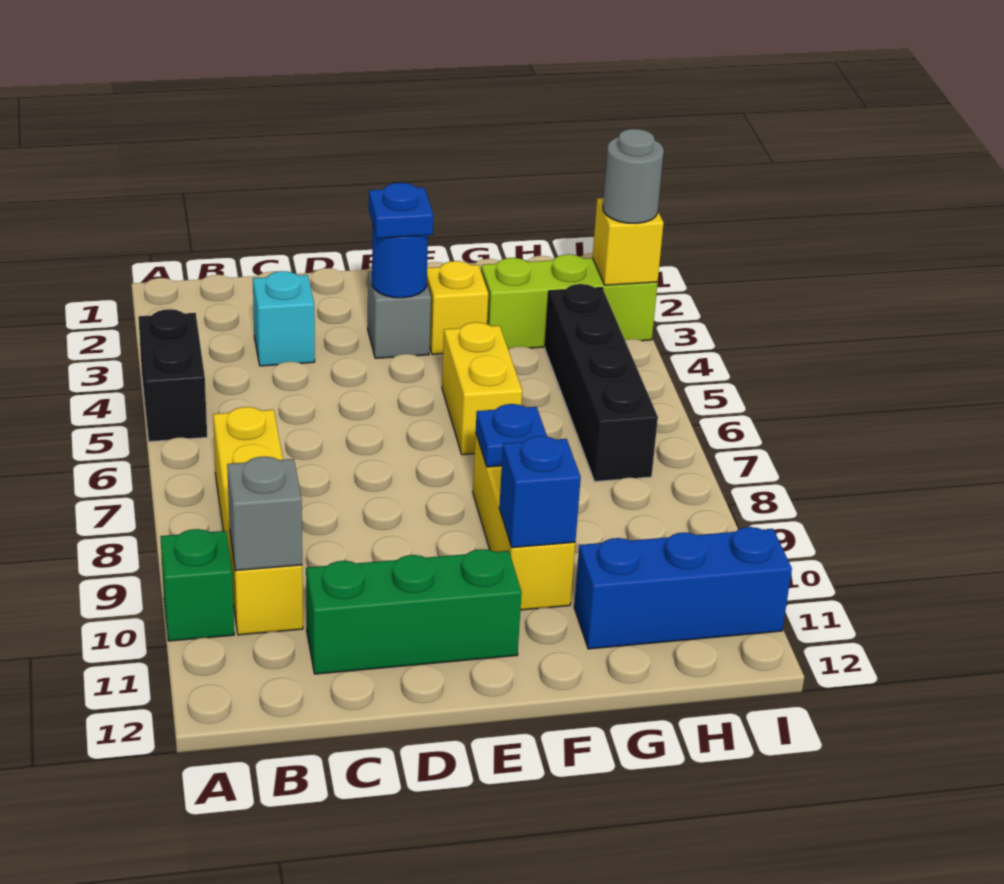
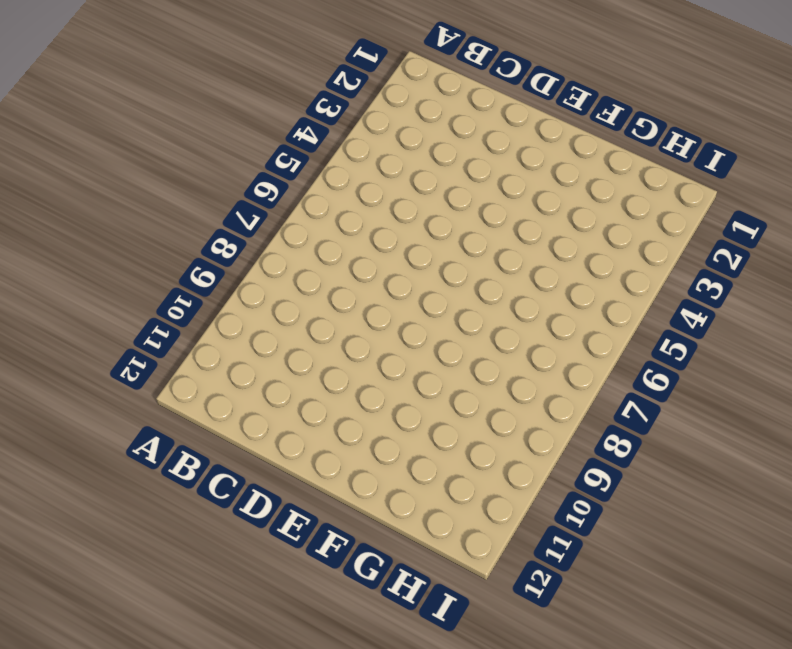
none -> black 1x2 brick [138,309,207,442]
none -> green 1x1 brick [160,529,234,641]
none -> yellow 1x4 brick [213,407,303,635]

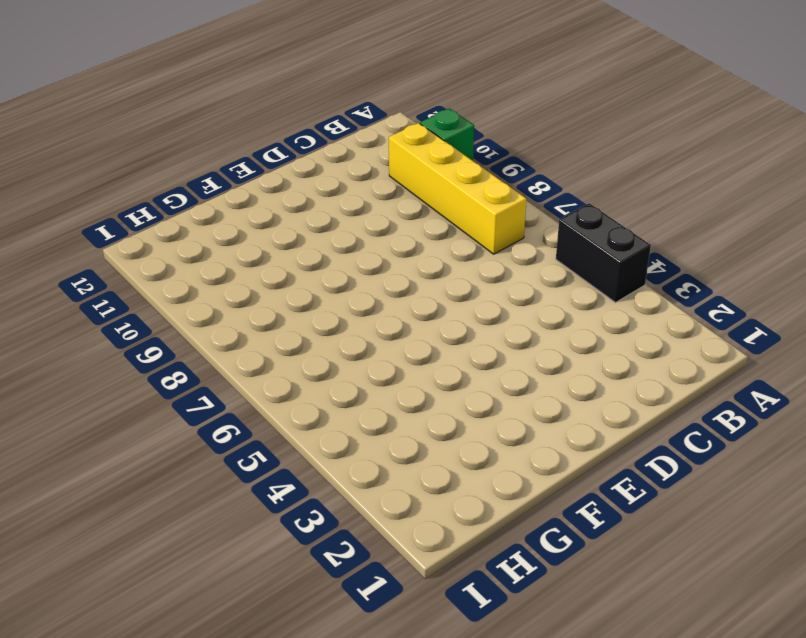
none -> cyan 1x1 brick [253,271,315,366]
none -> green 1x3 brick [306,549,522,674]
none -> grey 1x1 brick [368,271,431,358]

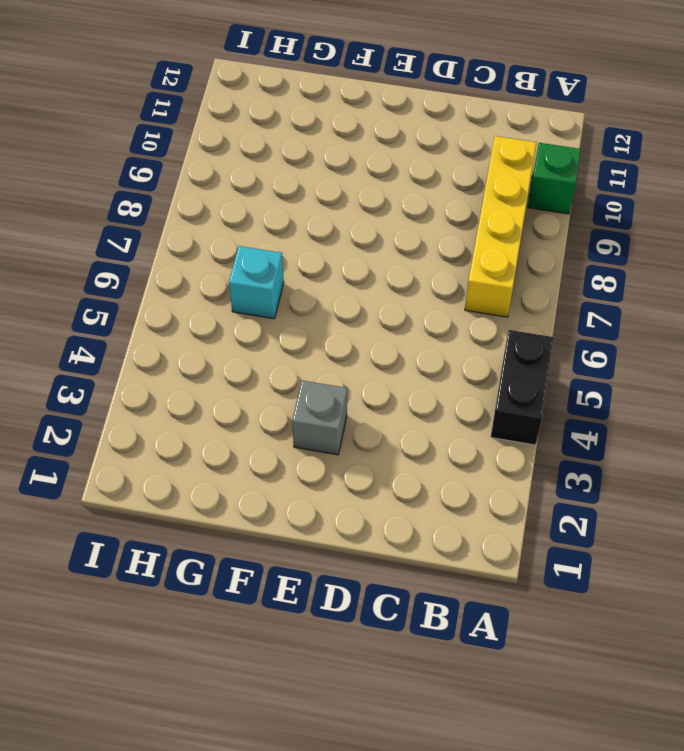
cyan 1x1 brick [229,246,284,319] -> cyan 1x1 brick moved to [253,271,315,366]
none -> green 1x3 brick [306,549,522,674]
none -> yellow 1x1 brick [427,261,488,355]
none -> yellow 1x2 brick [442,322,522,455]

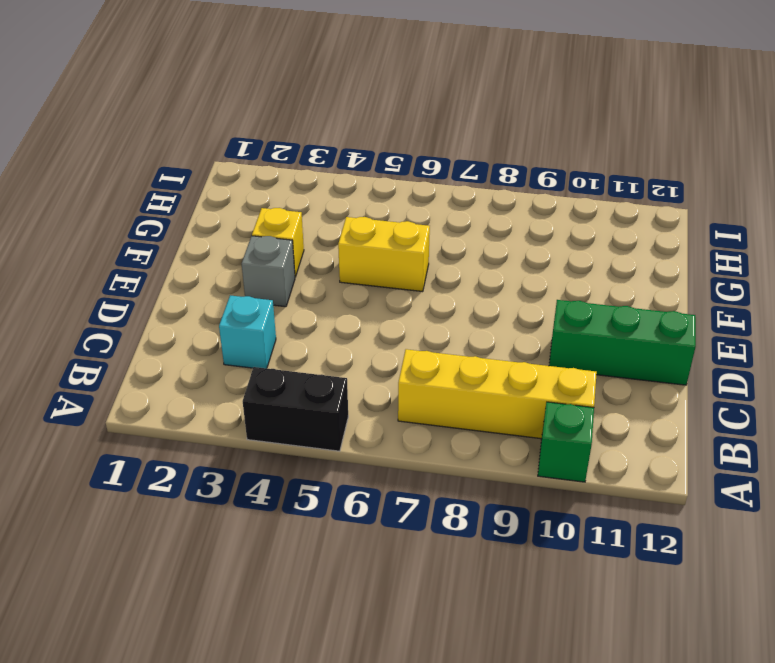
green 1x3 brick [549,300,696,385] -> green 1x3 brick turned to [306,549,522,674]
none -> yellow 1x3 brick [473,435,575,610]
none -> lime 1x3 brick [481,254,658,349]
none -> blue 1x3 brick [574,527,792,649]

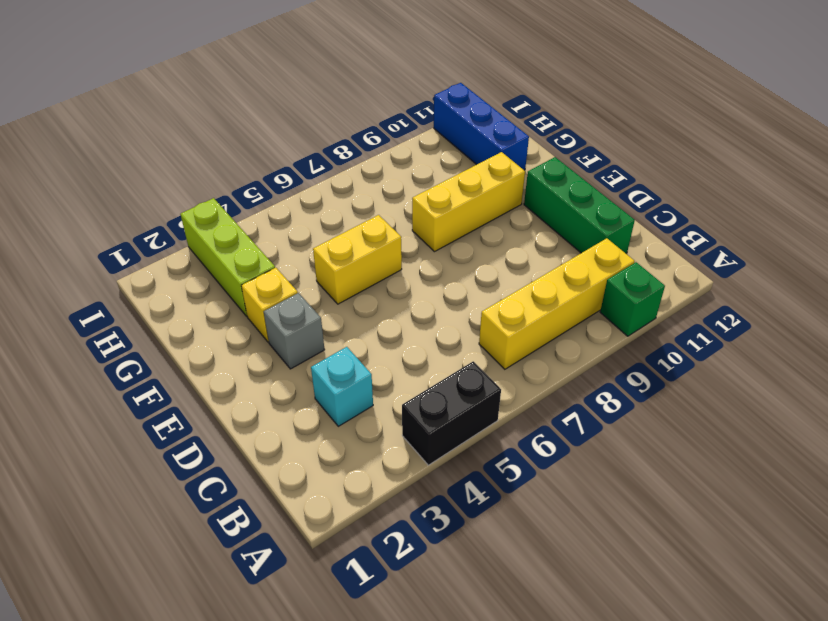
none -> black 1x4 brick [545,284,658,481]
none -> grey 1x1 brick [227,456,302,571]
none -> blue 1x1 round brick [372,227,428,298]

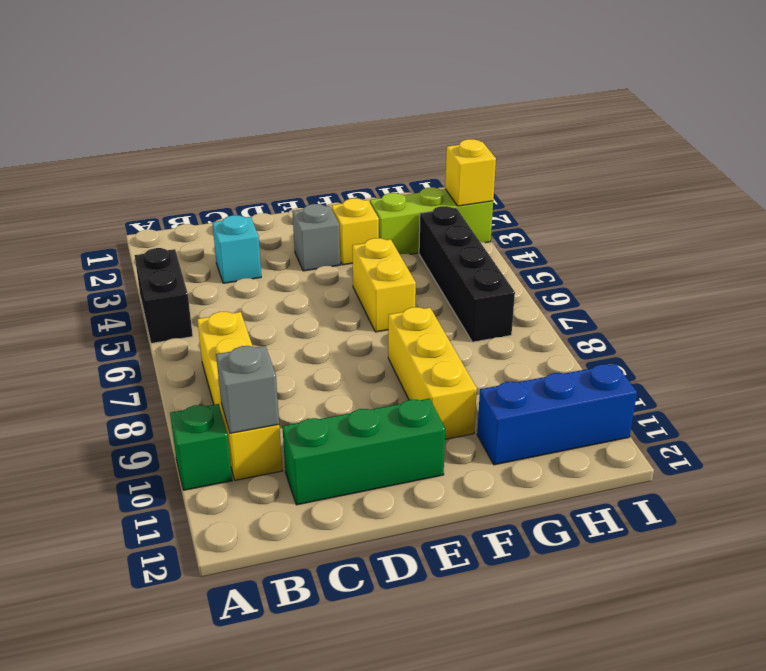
none -> blue 1x1 round brick [372,227,428,298]
none -> blue 1x1 plate [476,404,547,467]
none -> blue 1x1 brick [499,436,581,548]

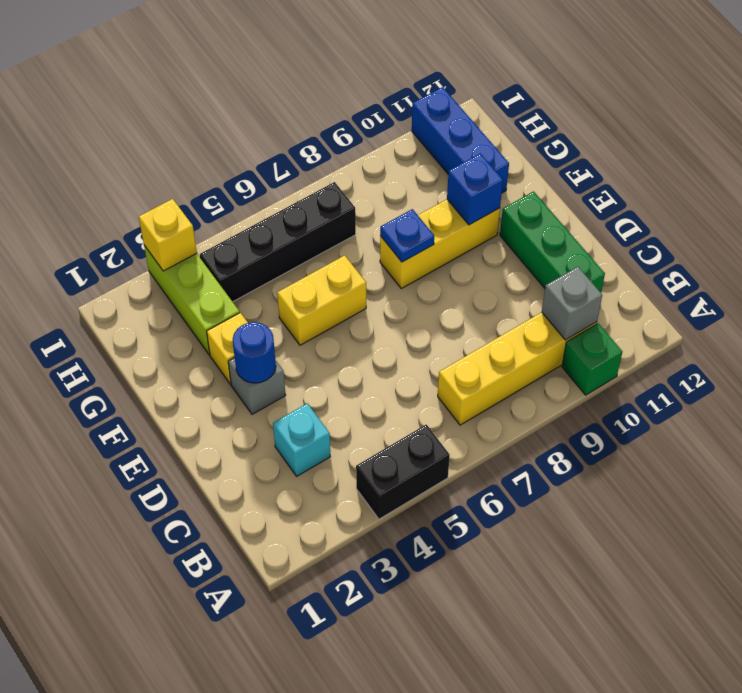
none -> blue 1x1 plate [369,183,433,238]
none -> grey 1x1 round brick [603,129,664,223]

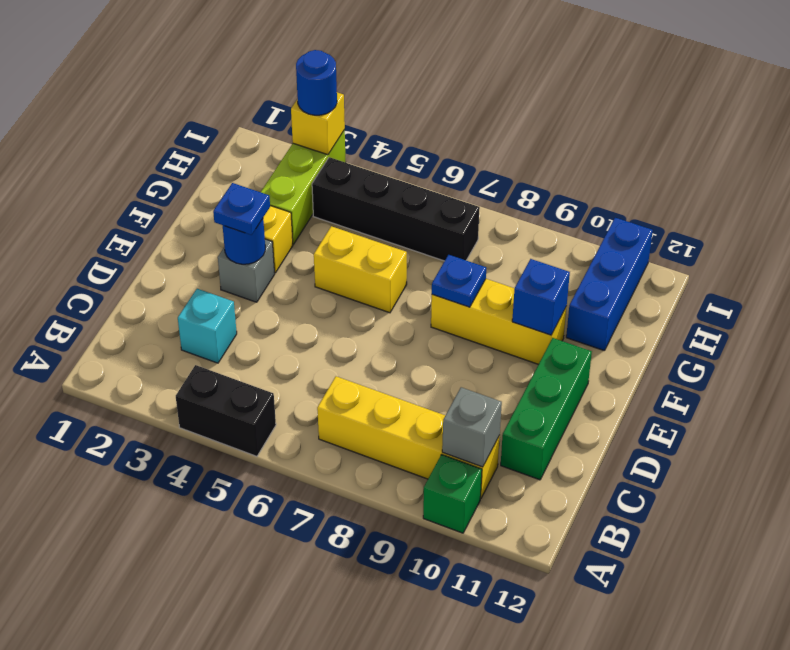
blue 1x1 round brick [296,50,337,115] -> grey 1x1 round brick [603,129,664,223]

